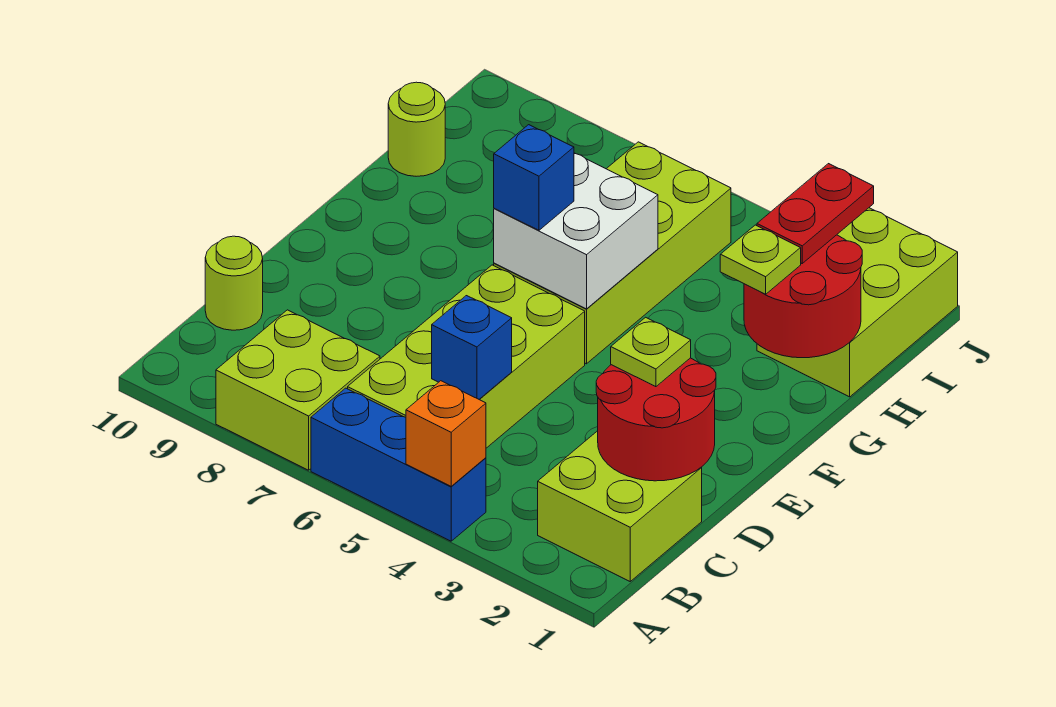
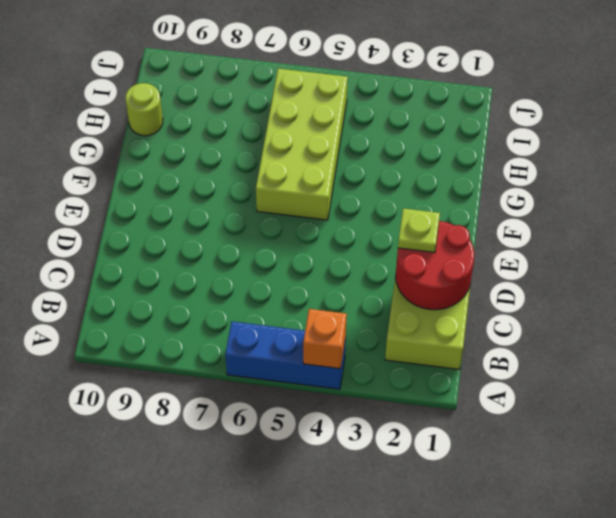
none -> lime 2x2 brick [216,310,380,470]
none -> lime 2x4 brick [348,265,585,448]
none -> lime 1x1 round brick [205,236,263,330]

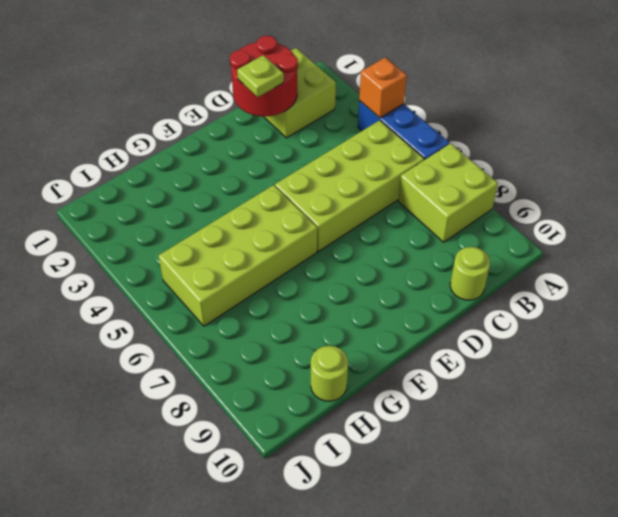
none -> lime 2x3 brick [757,208,958,397]
none -> blue 1x1 brick [432,296,512,399]
none -> white 2x2 brick [494,153,658,309]

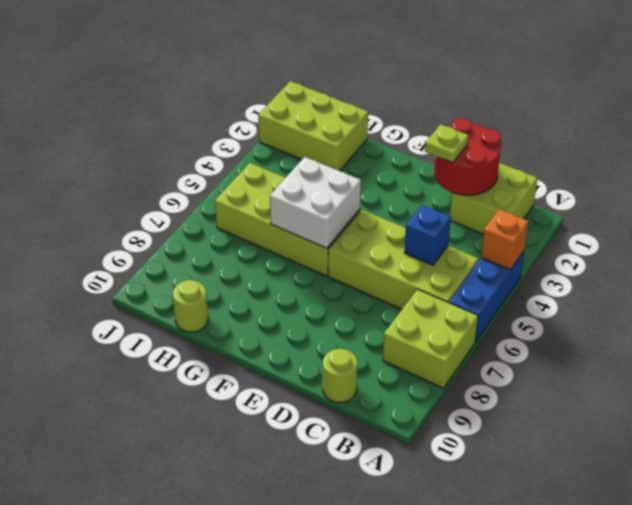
none -> red 2x2 round brick [744,235,862,358]
none -> blue 1x1 brick [494,125,574,230]
none -> lime 1x1 plate [720,225,801,294]

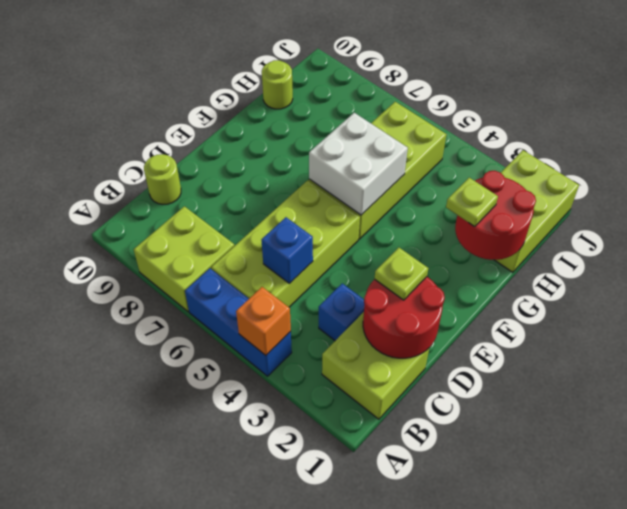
blue 1x1 brick [319,283,364,341] -> blue 1x1 brick moved to [494,125,574,230]
none -> red 1x2 plate [757,164,874,263]

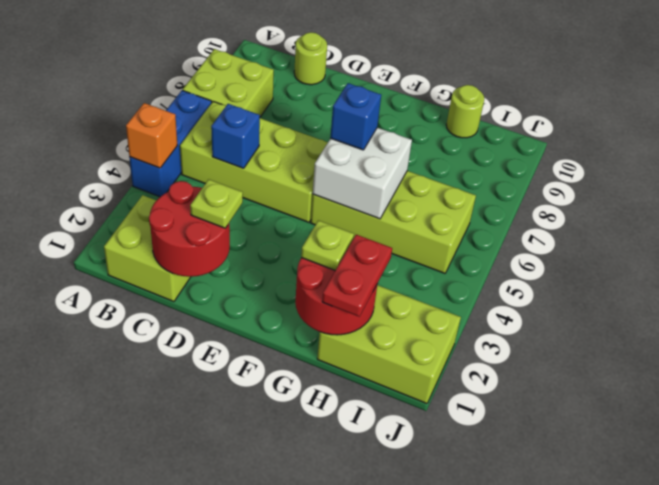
red 1x2 plate [322,235,392,317] -> red 1x2 plate turned to [757,164,874,263]

